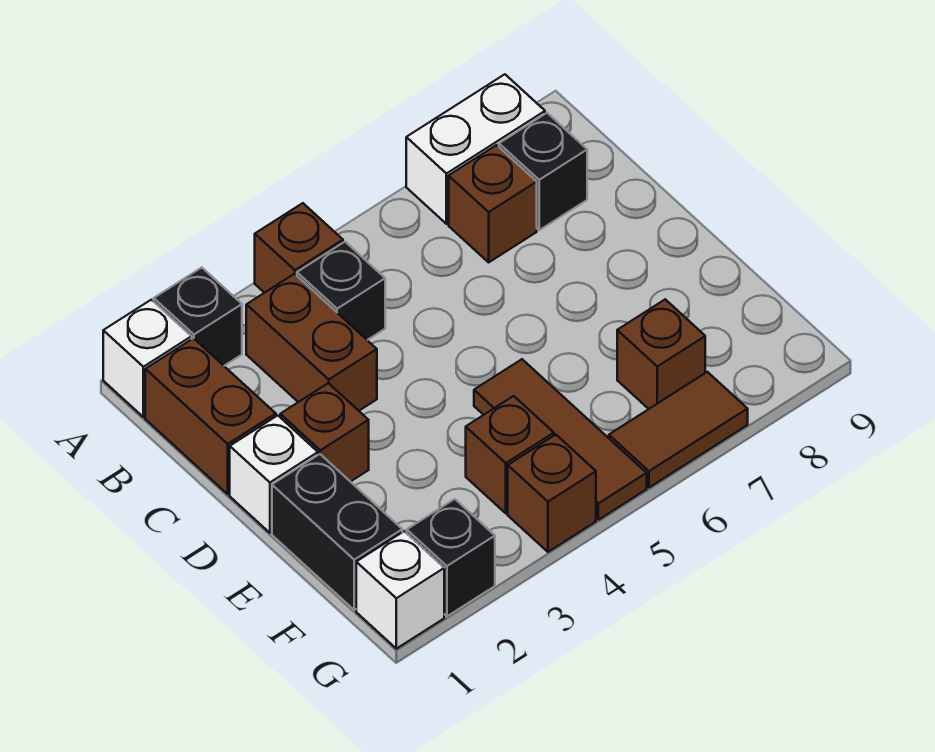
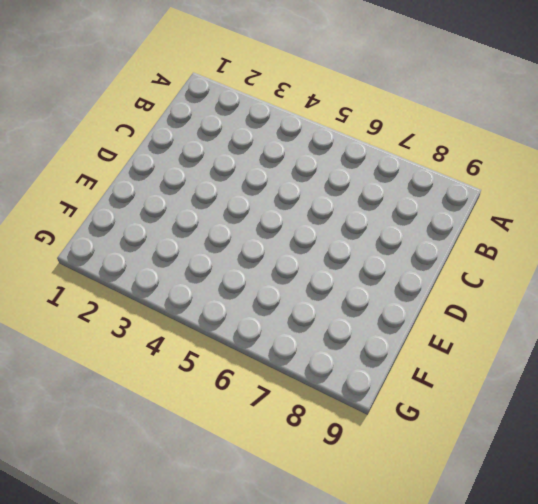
none -> white 1x1 brick [103,300,192,417]
none -> black 1x1 brick [154,268,242,366]
none -> brown 1x1 brick [255,203,343,293]

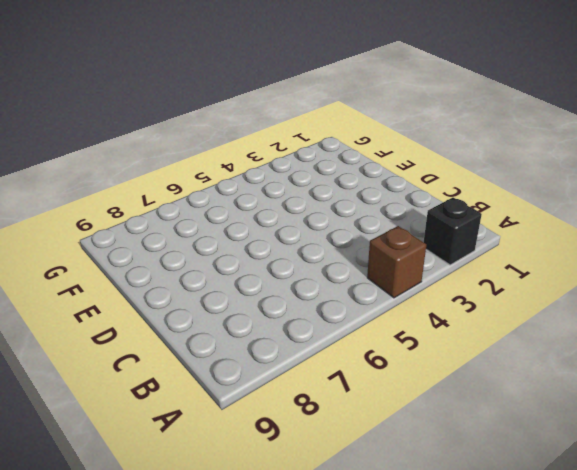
none -> white 1x1 brick [103,300,192,417]
none -> white 1x2 brick [406,74,545,224]
none -> brown 1x2 brick [145,338,276,494]

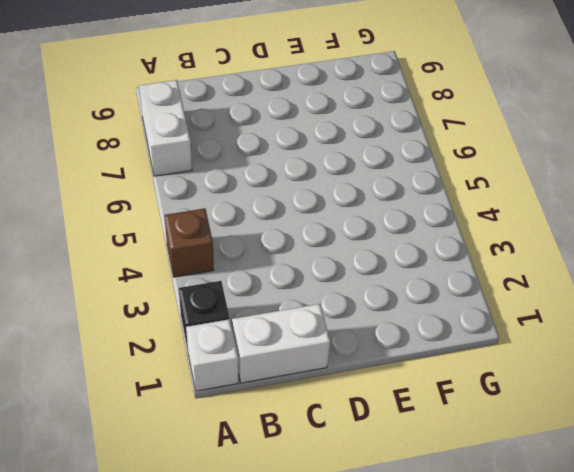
white 1x2 brick [232,304,330,383] -> brown 1x2 brick [145,338,276,494]
none -> brown 1x2 brick [246,274,377,411]
none -> black 1x1 brick [297,242,385,340]
none -> brown 1x1 brick [449,145,537,262]

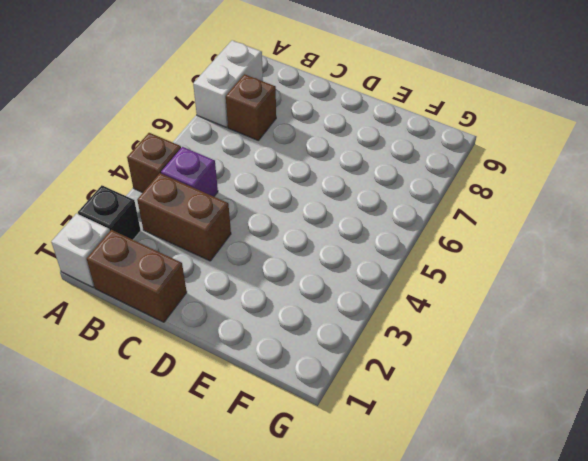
purple 1x1 brick [161,147,218,197] -> black 1x1 brick [297,242,385,340]
none -> black 1x1 brick [499,113,587,230]
none -> white 1x1 brick [230,416,318,533]
none -> brown 1x1 brick [280,383,369,482]

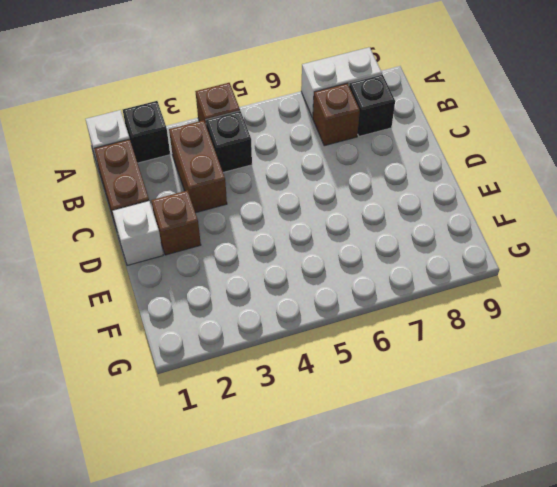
none -> black 1x2 brick [272,454,402,610]
none -> brown 1x3 tile [474,359,647,520]
none -> brown 1x1 brick [466,396,554,513]

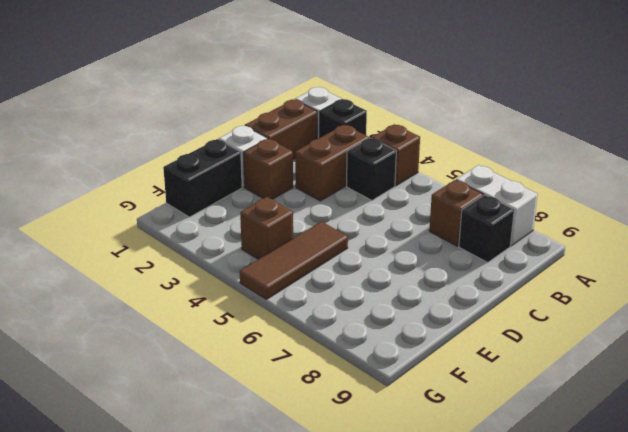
none -> brown 1x1 brick [617,299,705,409]
none -> white 1x1 brick [356,531,444,649]
none -> black 1x1 brick [407,499,495,616]

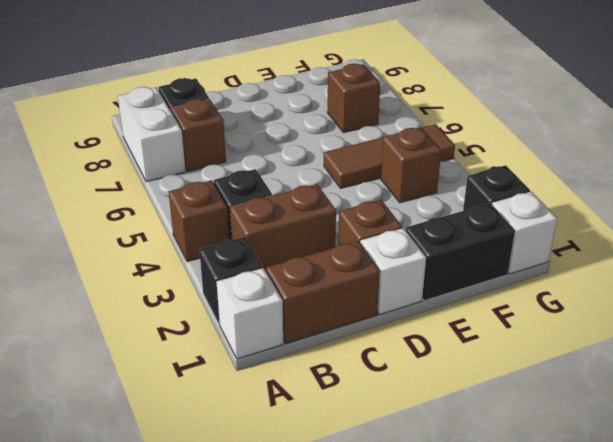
none -> brown 1x1 brick [508,435,596,552]
none -> brown 1x2 tile [609,372,748,487]

